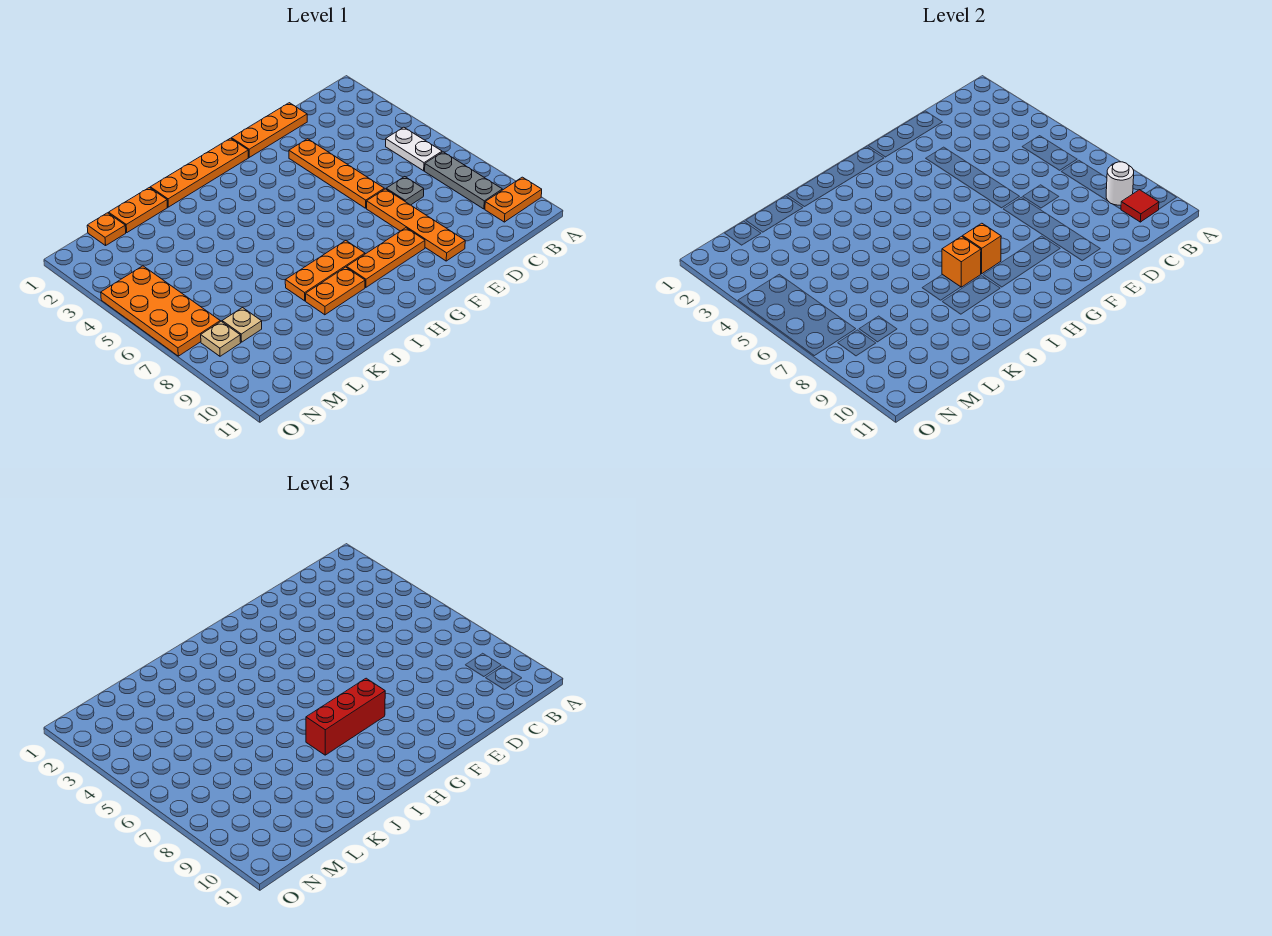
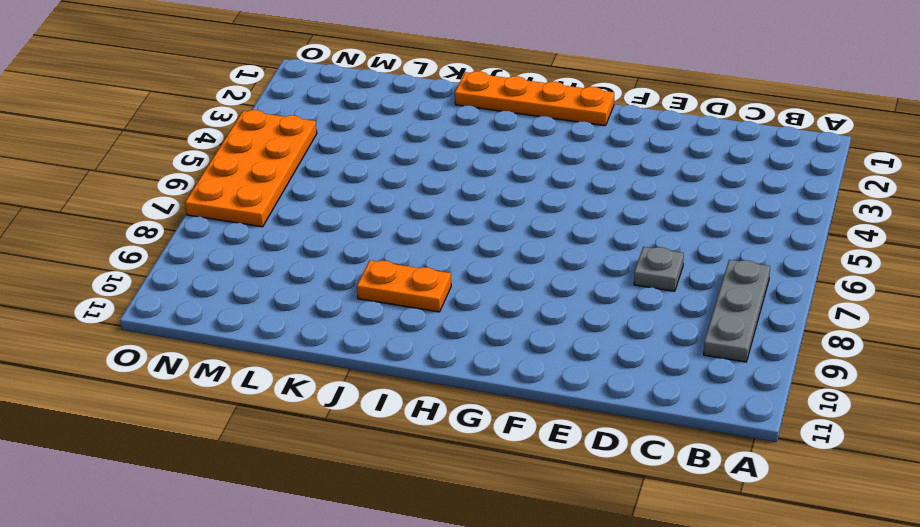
none -> orange 1x2 plate [485,177,542,222]
none -> white 1x2 plate [386,127,442,171]
none -> orange 1x3 plate [231,103,307,157]

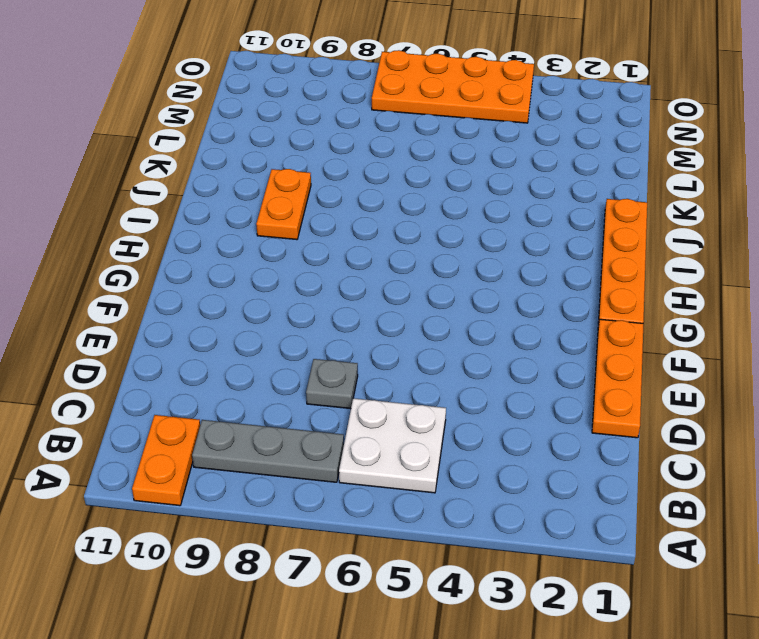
white 2x2 plate [339,398,446,493] -> white 1x2 plate [386,127,442,171]
none -> orange 1x4 plate [289,139,384,208]
none -> orange 1x4 plate [367,189,465,261]
none -> orange 1x3 plate [347,228,425,287]

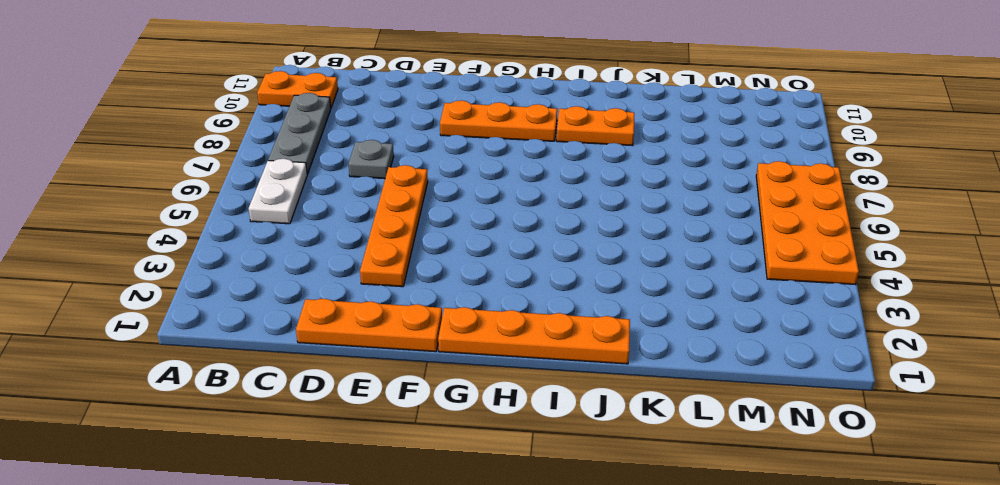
none -> orange 1x4 plate [367,189,465,261]
none -> orange 1x3 plate [285,240,365,301]
none -> orange 1x2 plate [109,188,167,232]

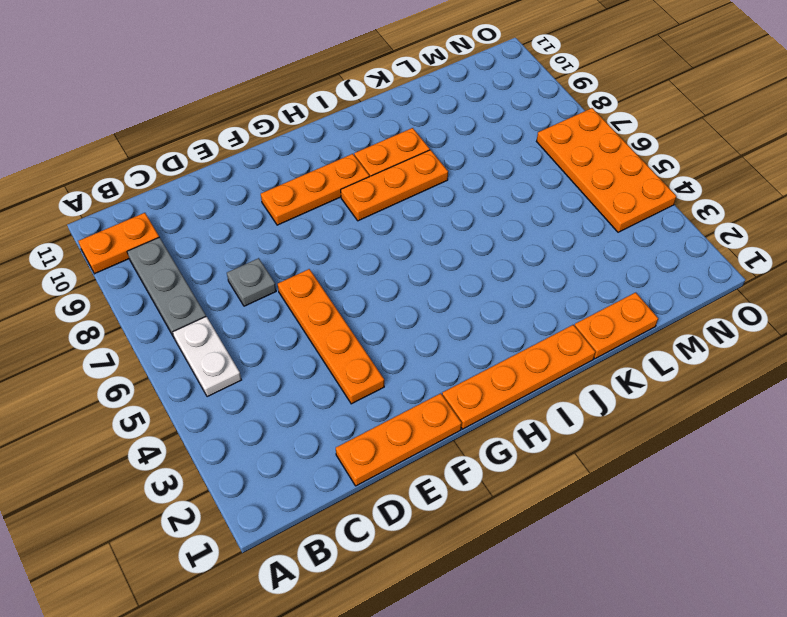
none -> orange 1x4 plate [367,189,465,261]
none -> orange 1x1 plate [87,213,126,246]
none -> tan 1x1 plate [222,308,262,342]

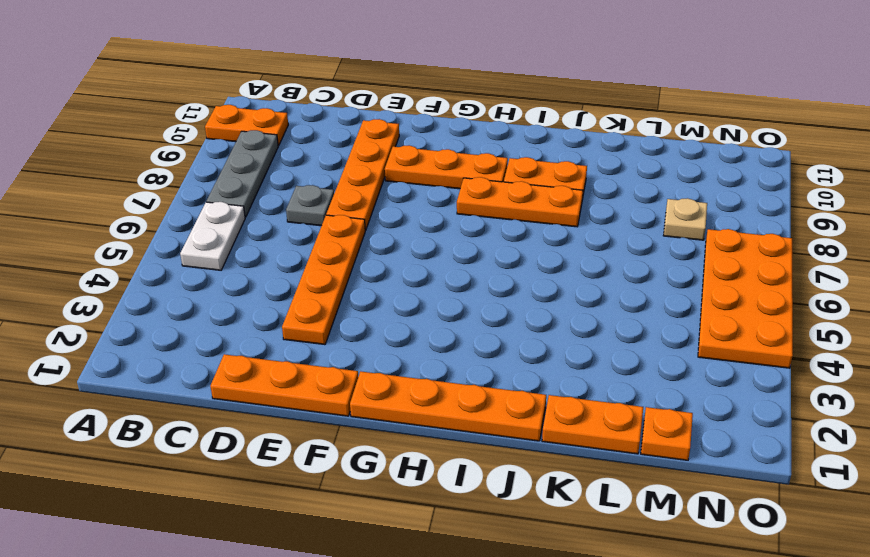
none -> tan 1x1 plate [201,321,241,356]
none -> white 1x1 round brick [1106,162,1134,205]
none -> red 1x1 tile [1121,190,1159,222]

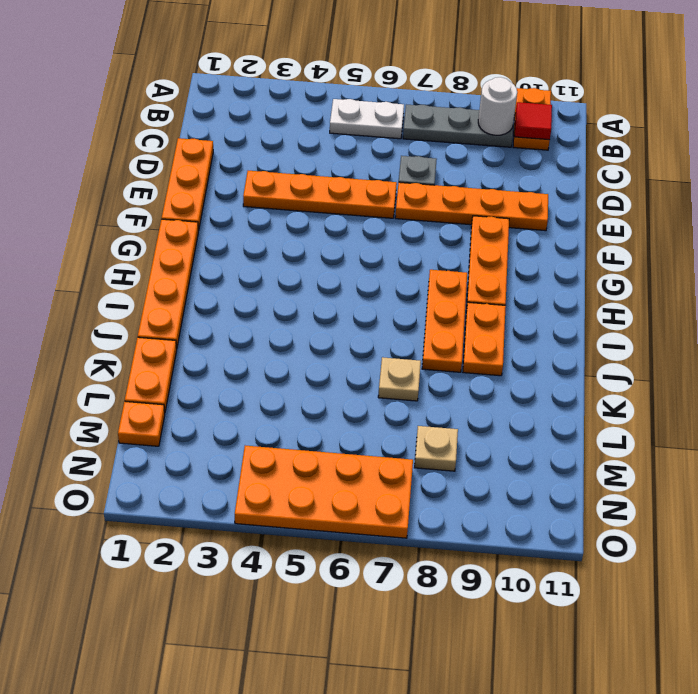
tan 1x1 plate [378,357,421,401] -> tan 1x1 plate moved to [201,321,241,356]
none -> orange 1x1 brick [963,223,1001,274]
none -> orange 1x1 brick [942,236,981,287]
none -> red 1x3 brick [306,678,385,755]

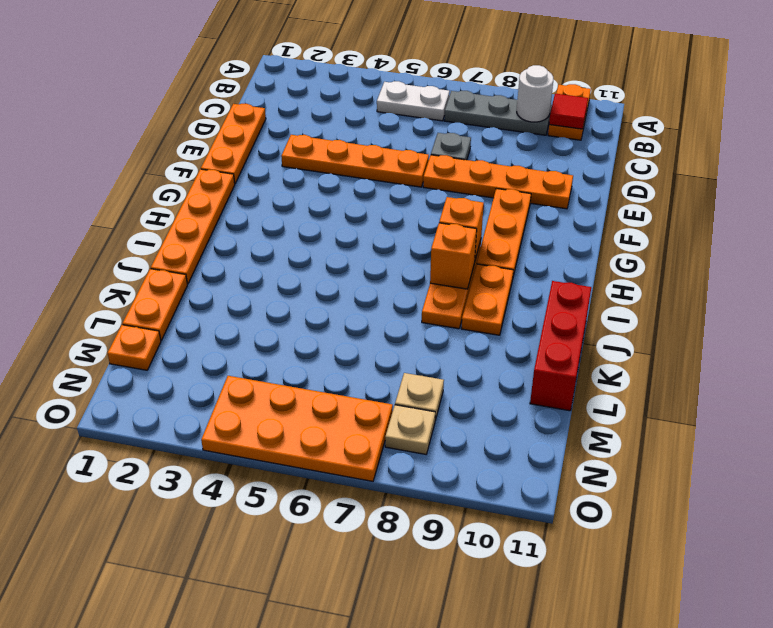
red 1x3 brick [530,281,591,411] -> red 1x3 brick moved to [306,678,385,755]

